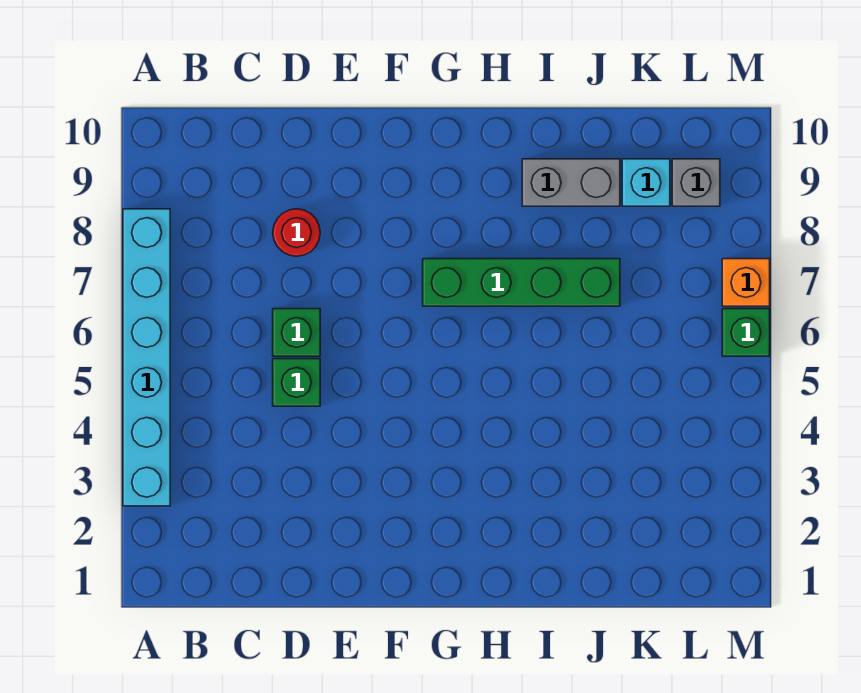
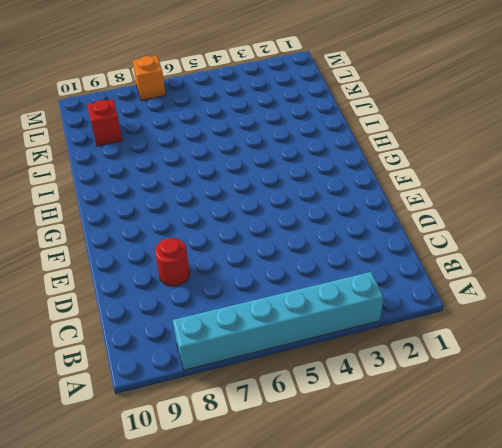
red 1x1 brick [87,99,123,146] -> cyan 1x1 brick [622,159,670,206]
none -> green 1x1 brick [273,359,320,406]
none -> green 1x1 brick [273,309,320,356]

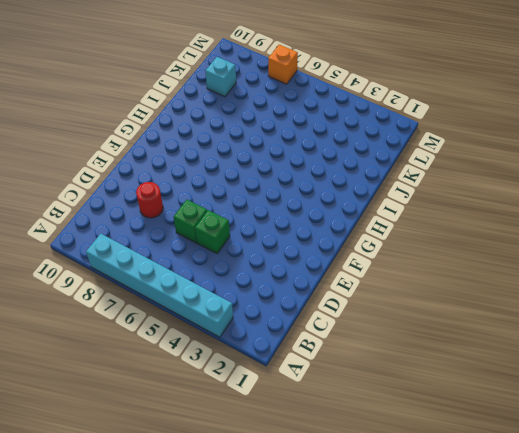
none -> green 1x4 brick [423,259,620,306]
none -> grey 1x2 brick [522,159,620,206]

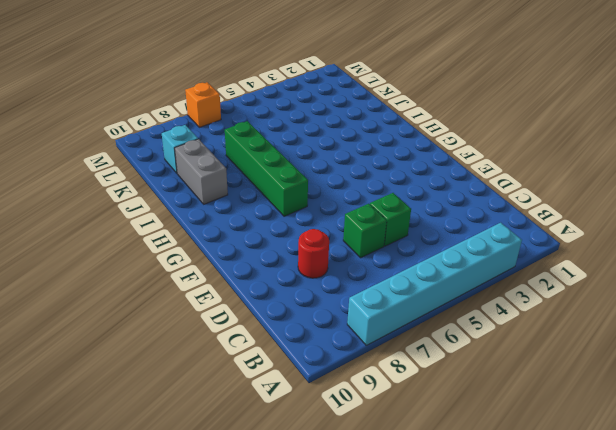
none -> grey 1x1 brick [672,159,720,206]
none -> green 1x1 brick [722,309,770,356]

